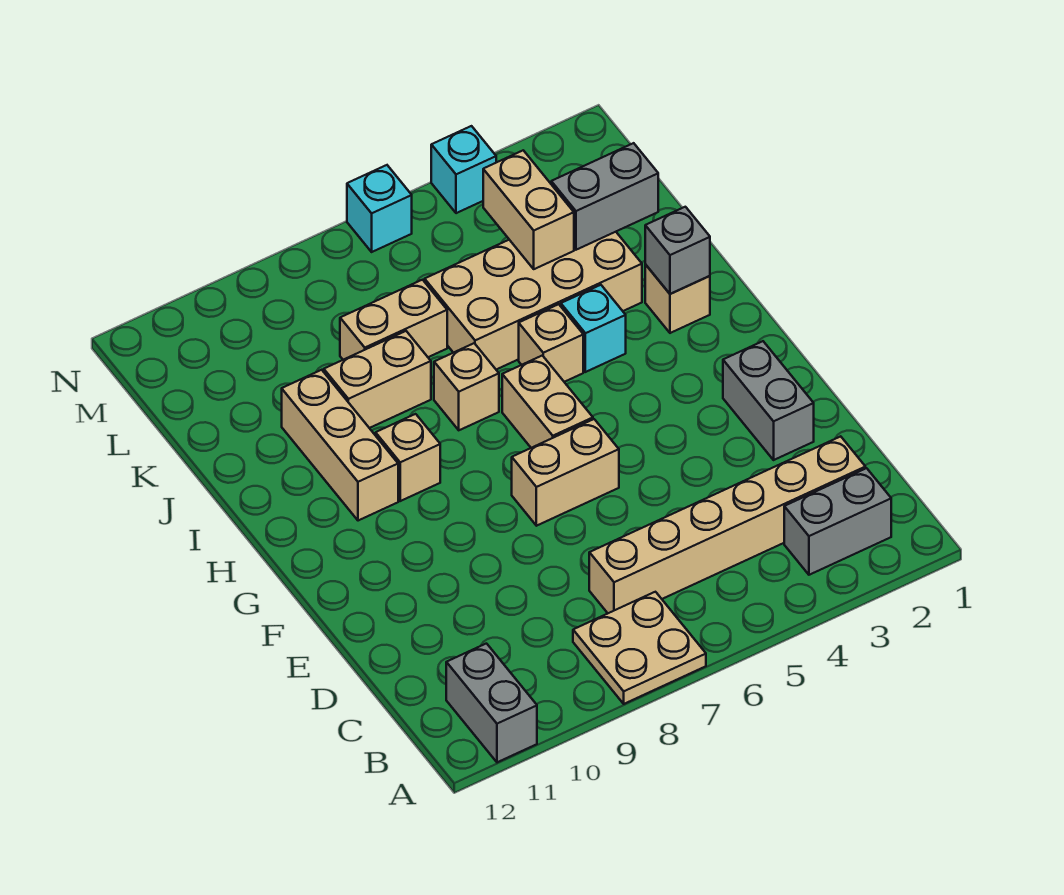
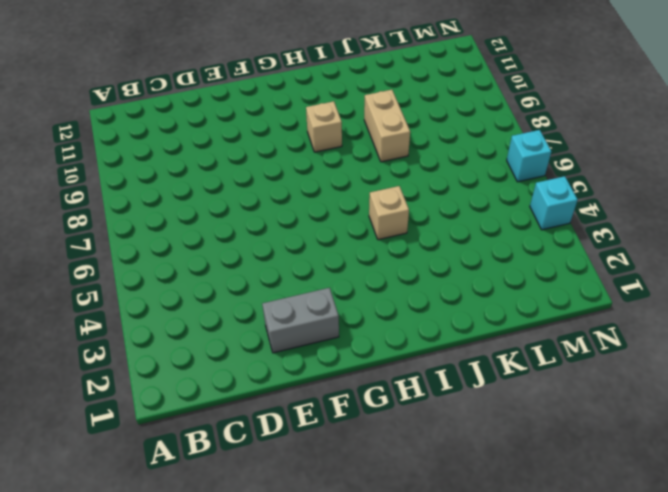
none -> tan 2x2 plate [573,592,706,704]
none -> grey 1x2 brick [446,644,537,762]
none -> grey 1x2 brick [784,468,891,575]

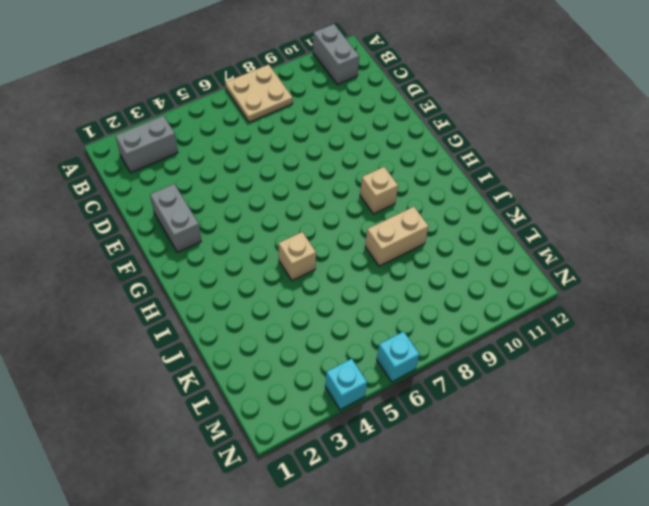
none -> tan 1x6 brick [589,436,865,613]
none -> tan 1x2 brick [512,419,619,526]
none -> tan 1x2 brick [502,355,593,448]

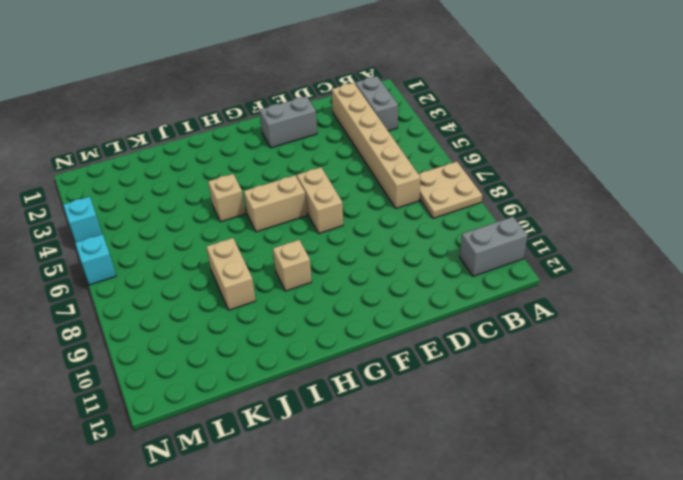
none -> tan 1x3 brick [282,370,398,521]
none -> tan 1x1 brick [645,264,710,333]
none -> cyan 1x1 brick [561,285,626,372]

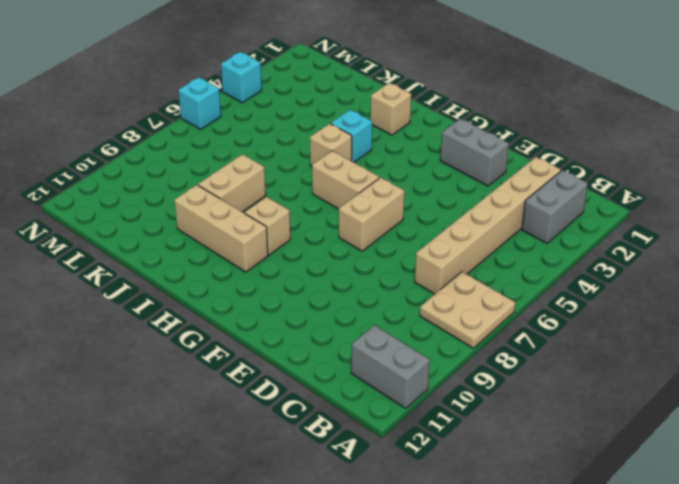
none -> tan 1x1 brick [434,343,499,430]
none -> tan 2x4 brick [425,232,642,370]
none -> tan 1x2 brick [340,280,447,360]

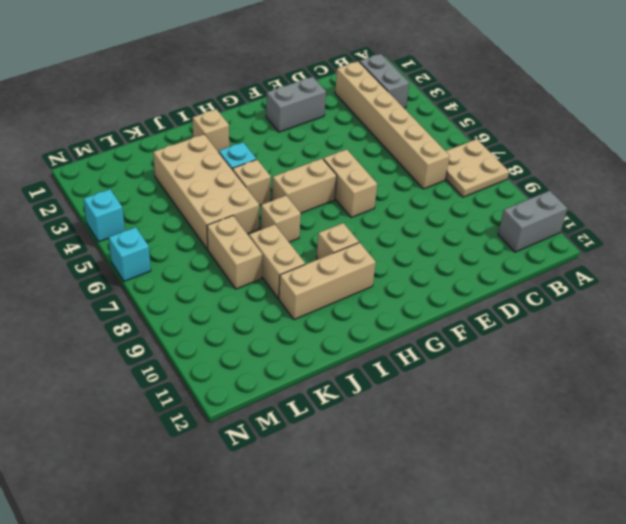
none -> grey 1x1 brick [645,207,710,294]
none -> grey 1x2 brick [551,143,658,250]
none -> tan 1x2 brick [483,150,574,269]

